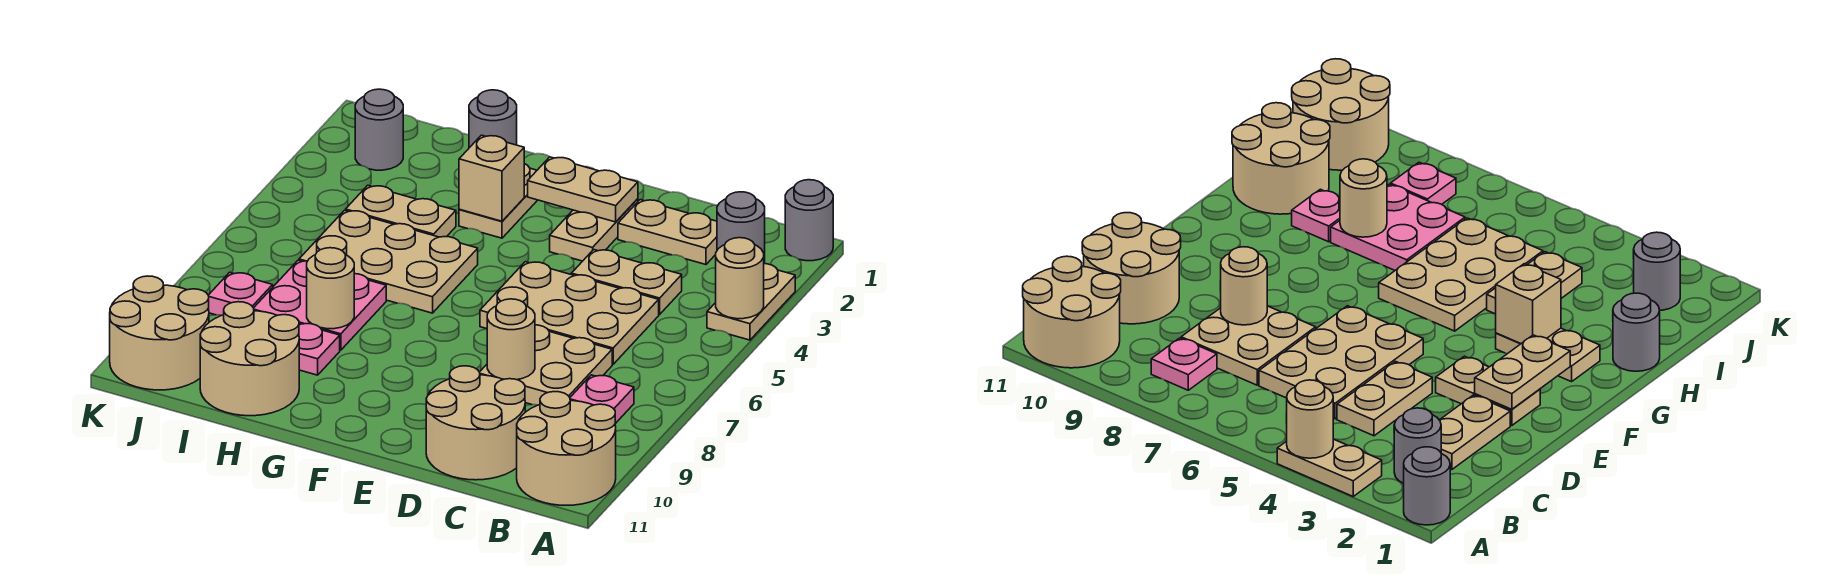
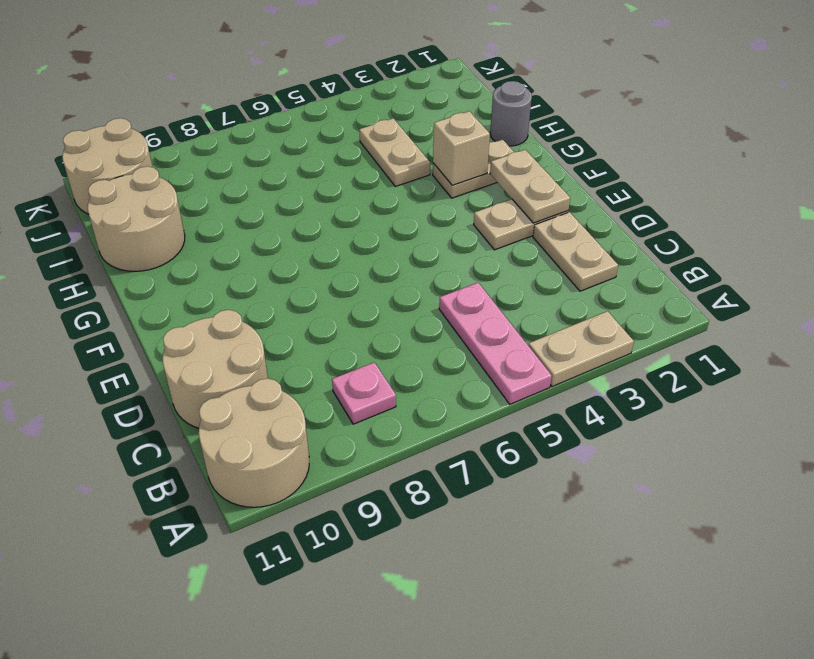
pink 1x3 plate [439,283,552,404] -> tan 2x3 plate [480,262,659,364]
none -> grey 1x1 round brick [785,180,833,261]
none -> grey 1x1 round brick [717,192,765,262]
none -> tan 1x2 plate [571,250,682,314]

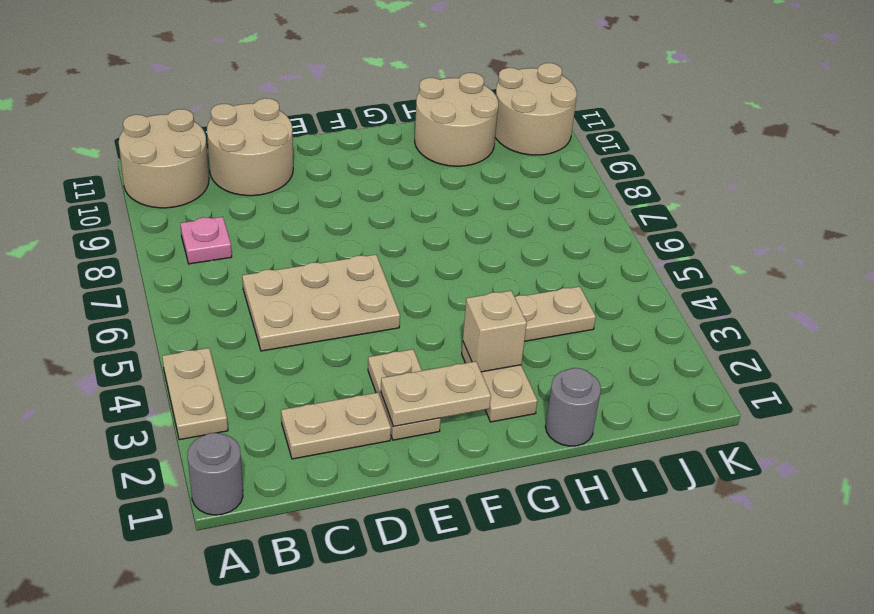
none -> grey 1x1 round brick [717,192,765,262]
none -> tan 1x2 plate [571,250,682,314]
none -> tan 2x2 plate [480,325,612,405]

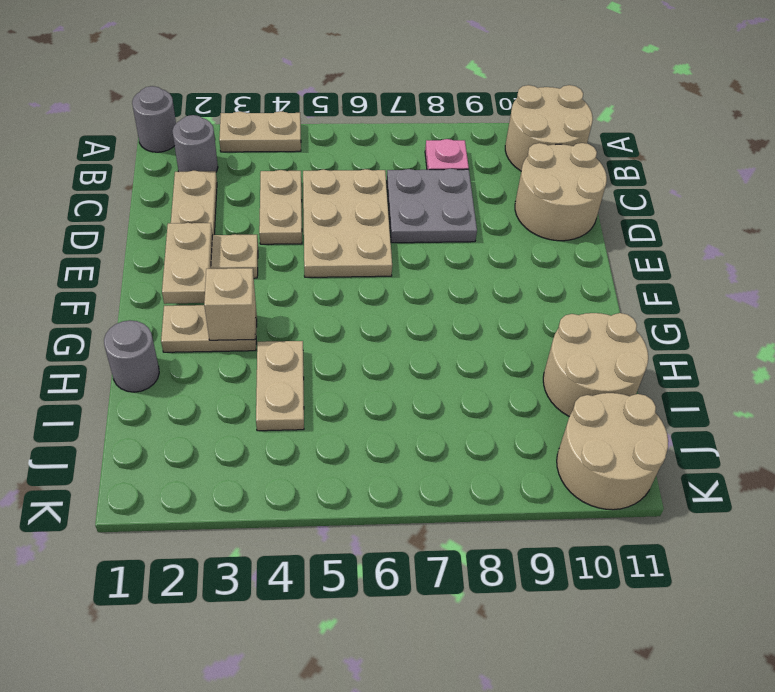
grey 2x2 plate [387,169,477,243] -> tan 2x2 plate [480,325,612,405]
none -> tan 2x3 plate [299,210,478,313]
none -> pink 2x2 plate [254,260,386,350]
none -> pink 1x1 plate [299,324,340,375]

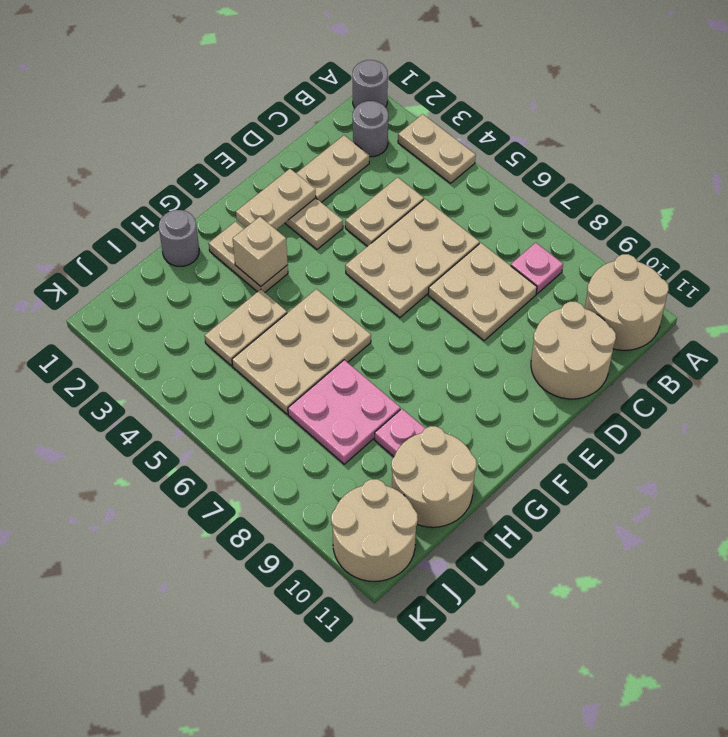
none -> grey 1x1 round brick [355,89,403,170]
none -> pink 1x1 plate [208,272,273,315]
none -> tan 1x1 round brick [716,238,764,319]

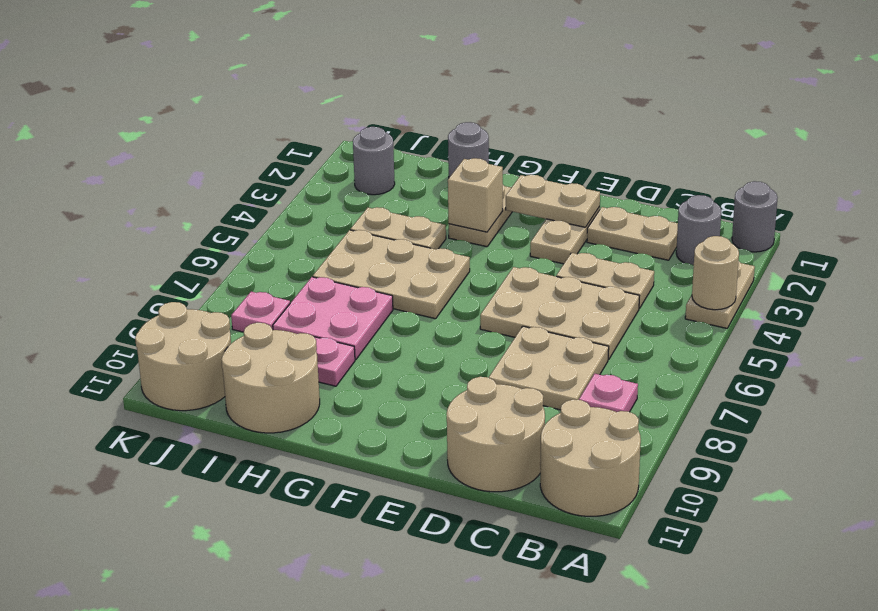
none -> tan 1x1 round brick [487,299,535,380]
none -> tan 1x1 round brick [307,248,354,329]

